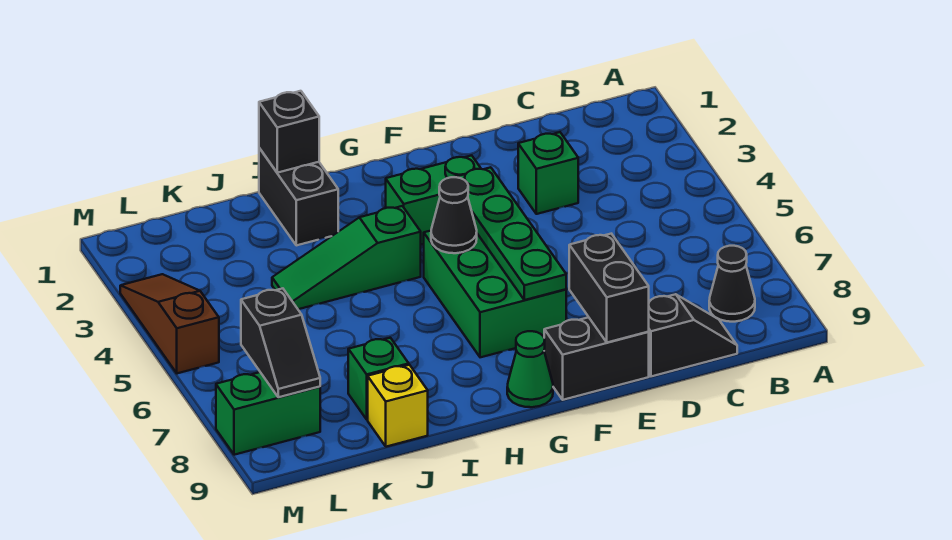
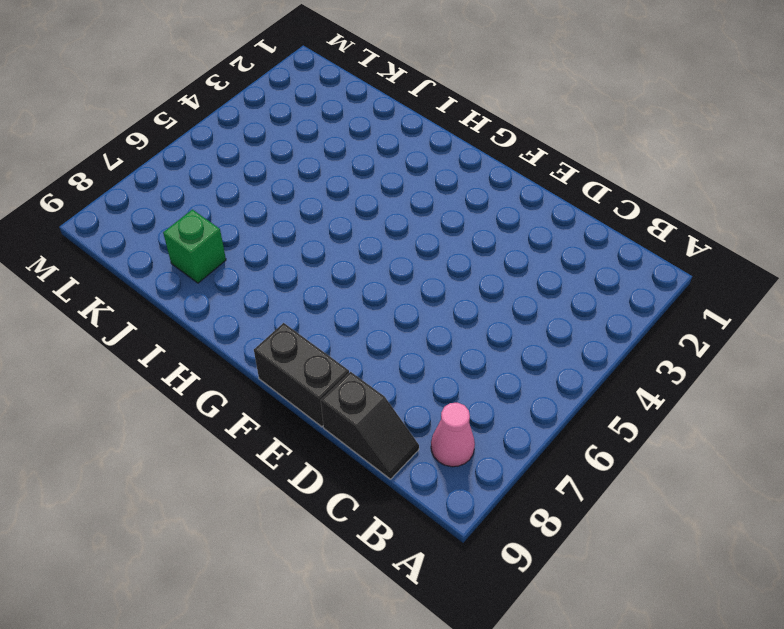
pink 1x1 cone [431,403,475,467] -> black 1x1 cone [709,246,755,322]
none -> green 1x1 brick [518,132,578,214]
none -> green 1x2 brick [386,156,481,245]
none -> green 2x3 brick [424,231,566,357]

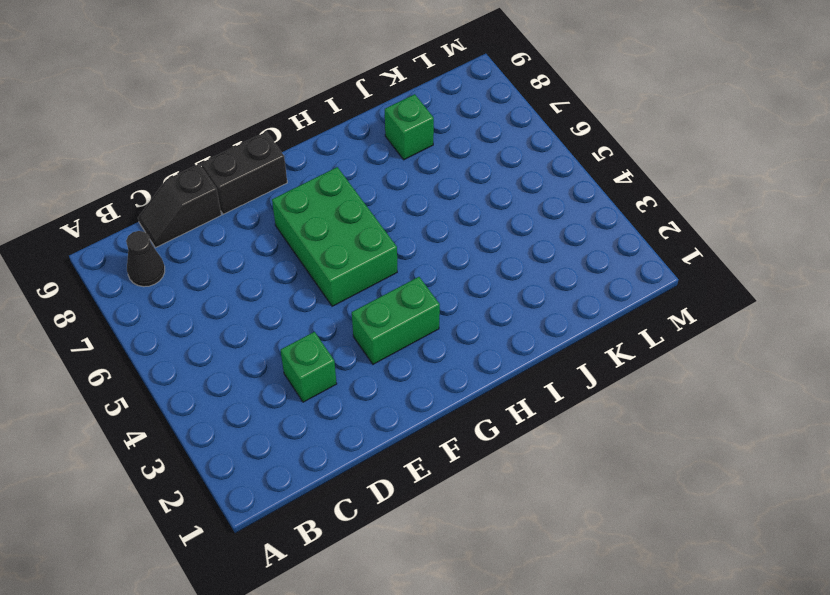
none -> green 1x1 cone [507,331,553,407]
none -> green 1x3 slope [272,206,421,309]
none -> black 1x2 brick [259,148,338,245]

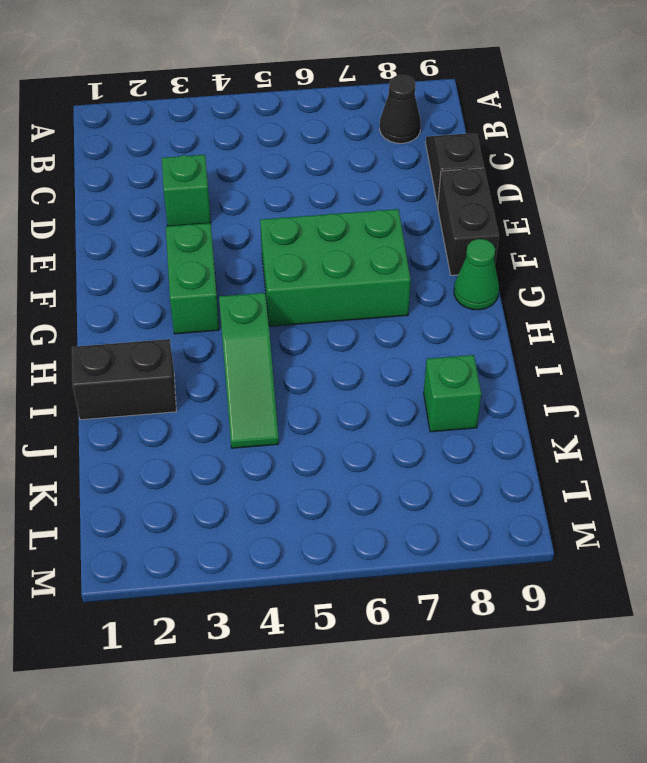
none -> yellow 1x1 brick [368,365,428,447]
none -> green 1x2 brick [216,372,320,455]
none -> brown 1x3 slope [120,274,219,373]

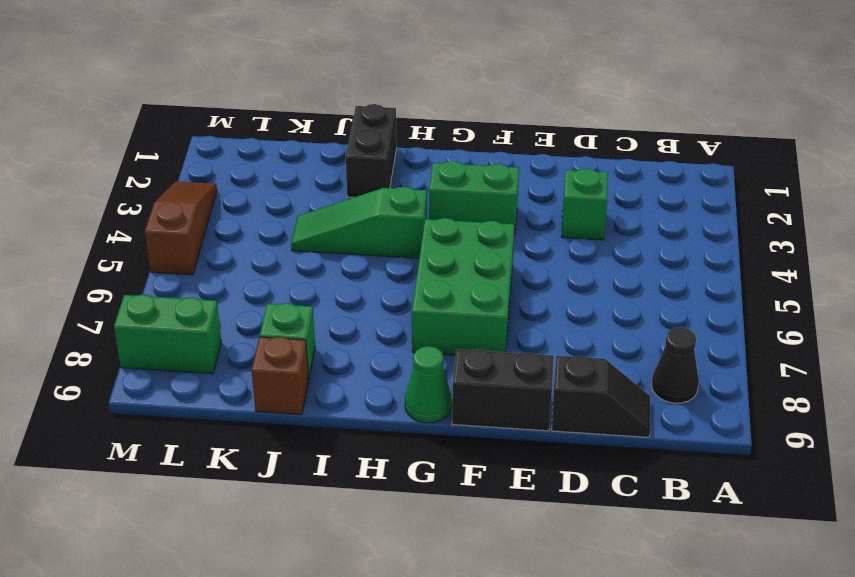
brown 1x1 brick [252,337,309,415] -> yellow 1x1 brick [368,365,428,447]
none -> black 1x2 brick [569,234,649,342]
none -> green 1x4 plate [456,167,566,300]
none -> black 1x1 cone [431,177,477,253]

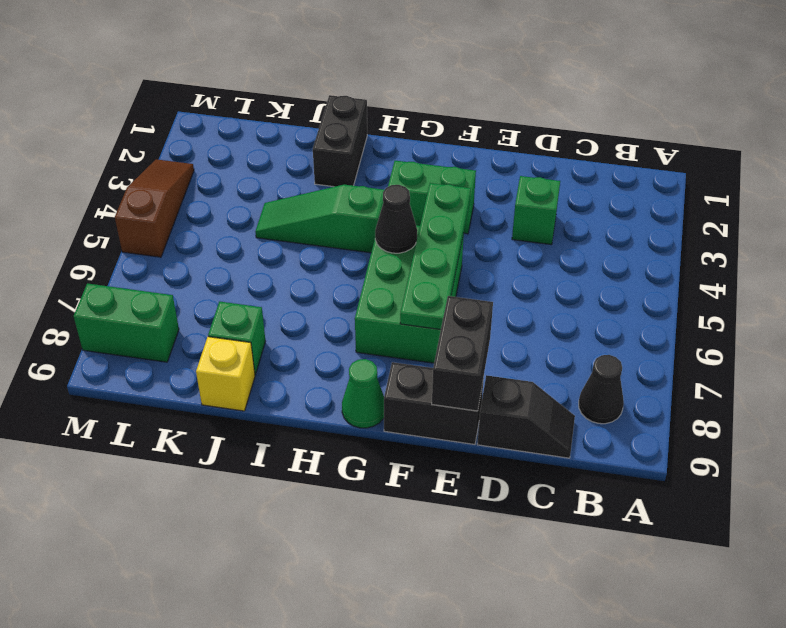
none -> black 1x1 brick [259,91,319,173]
none -> black 1x2 slope [241,288,320,397]

